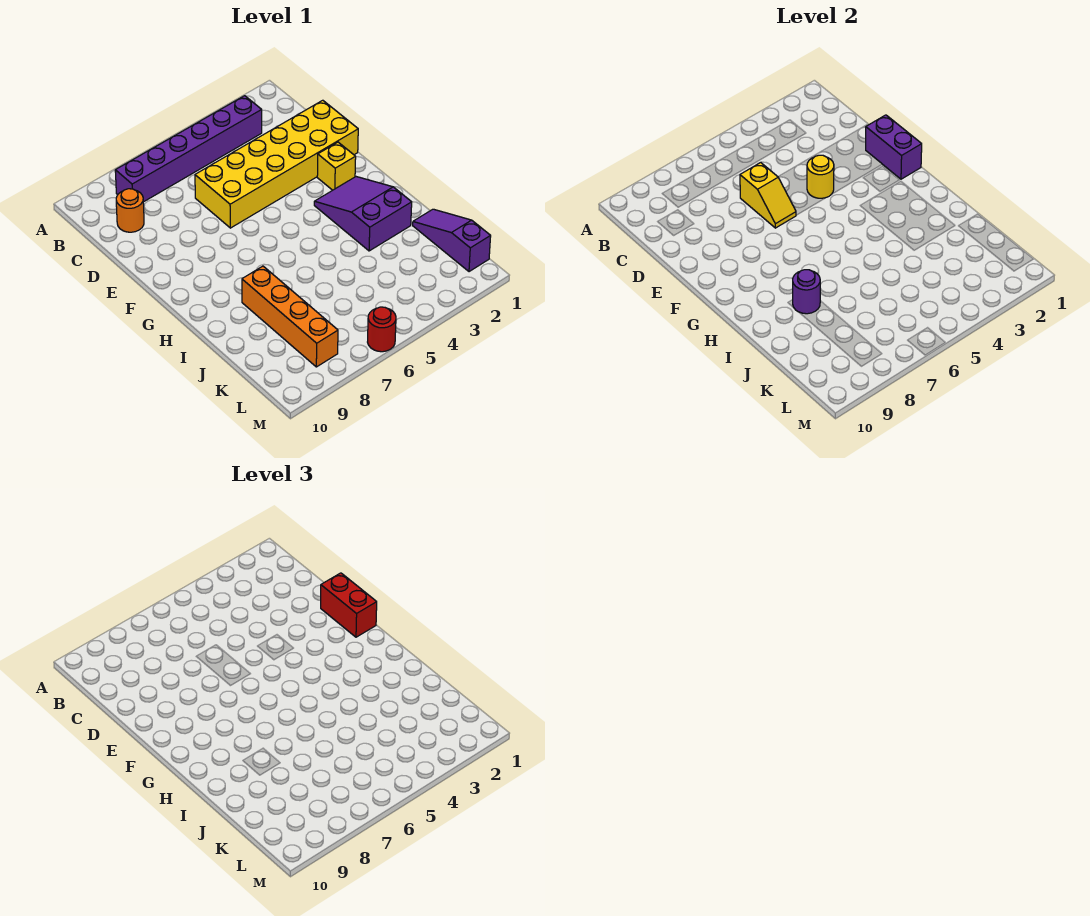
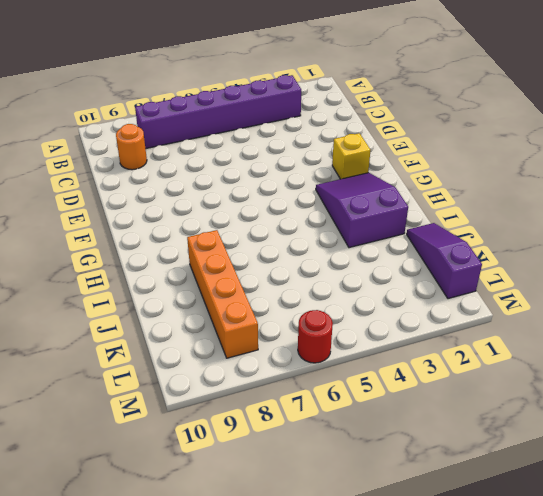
none -> yellow 2x6 brick [195,100,358,228]
none -> yellow 1x2 slope [740,162,796,228]
none -> purple 1x2 brick [866,115,922,179]

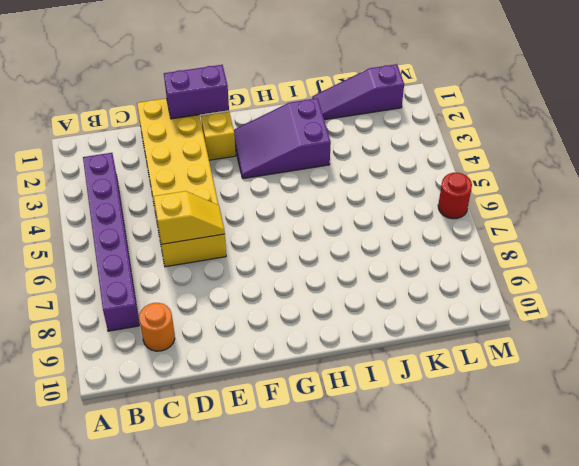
none -> orange 1x4 brick [242,266,338,367]
none -> yellow 1x1 round brick [807,155,834,198]
none -> purple 1x1 round brick [793,270,820,314]

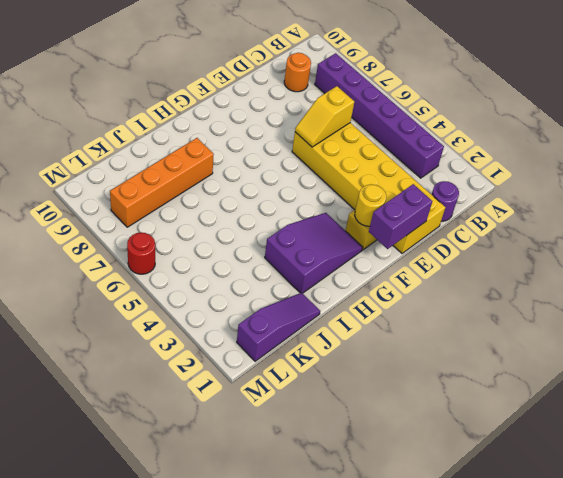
purple 1x1 round brick [432,181,459,221] -> purple 1x1 round brick moved to [793,270,820,314]
yellow 1x1 round brick [355,184,386,226] -> yellow 1x1 round brick moved to [807,155,834,198]
none -> red 1x2 brick [321,573,377,637]

